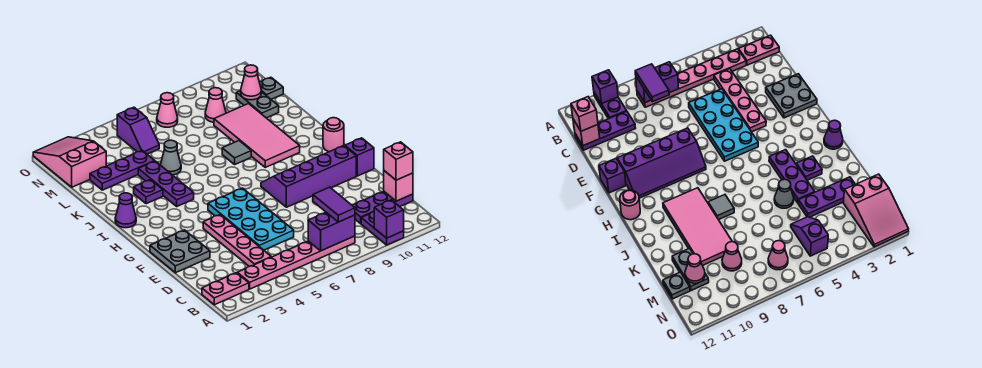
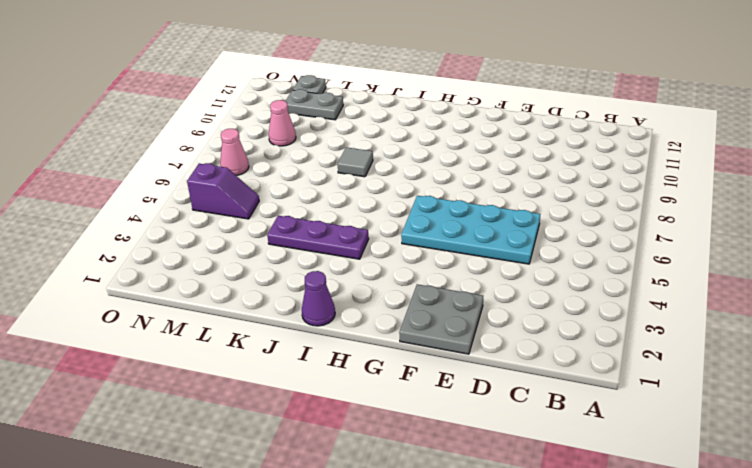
none -> purple 1x2 plate [361,212,404,245]
none -> pink 1x2 plate [202,273,249,305]
none -> pink 1x6 plate [237,236,355,289]

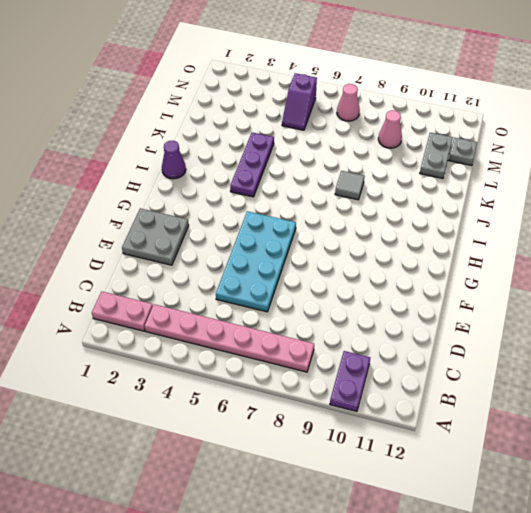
none -> pink 1x4 plate [203,215,271,266]
none -> purple 1x3 plate [352,191,413,224]
none -> purple 2x4 slope [261,146,356,207]

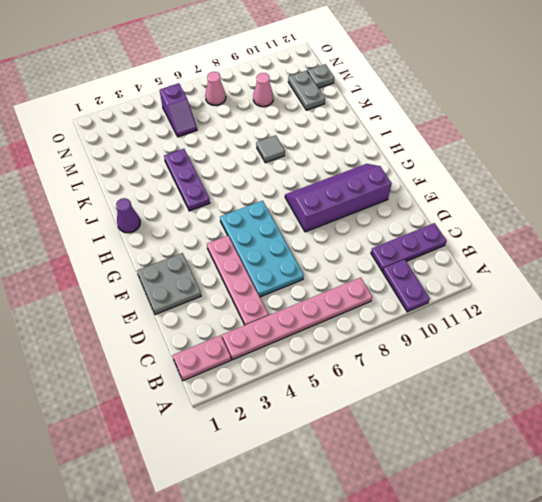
none -> purple 1x1 brick [345,138,374,176]
none -> pink 1x1 round brick [323,118,344,152]
none -> pink 2x4 tile [214,104,300,167]

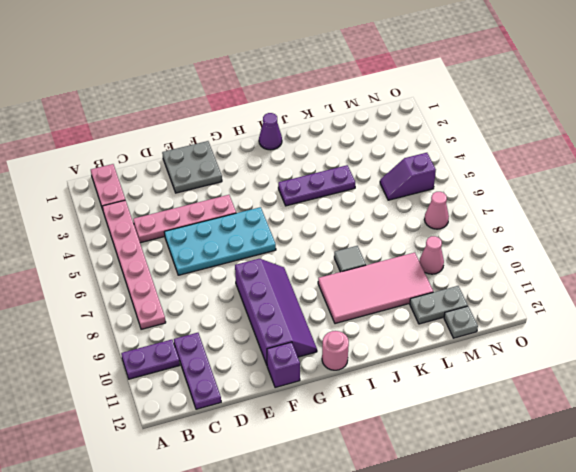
none -> purple 1x1 plate [134,180,163,204]
none -> grey 1x1 cone [160,140,181,175]
none -> purple 1x3 plate [90,150,154,190]

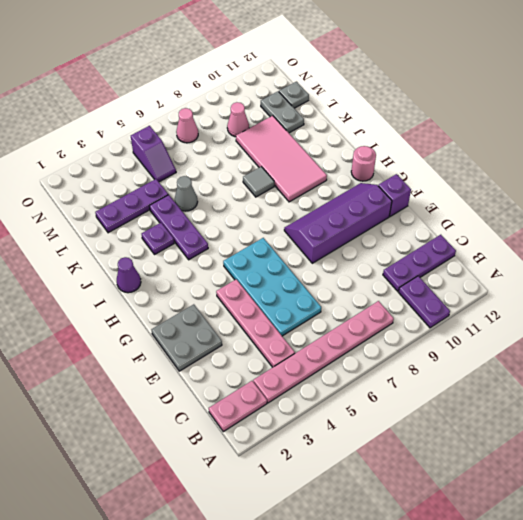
none -> pink 2x3 slope [33,137,106,187]
none -> purple 1x1 brick [374,200,404,238]
none -> purple 1x2 brick [308,212,355,251]

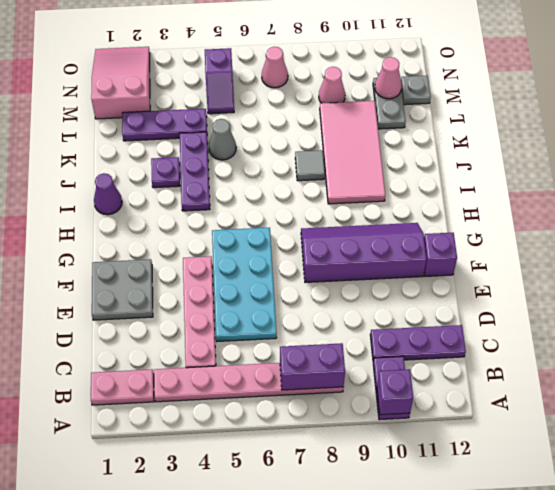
none -> pink 1x1 round brick [323,118,344,152]
none -> pink 1x1 brick [384,171,413,201]
none -> purple 1x2 tile [313,187,355,222]

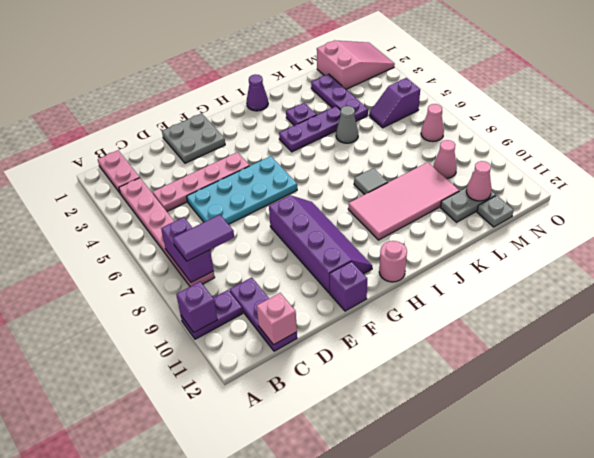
none -> pink 1x1 brick [384,142,413,180]

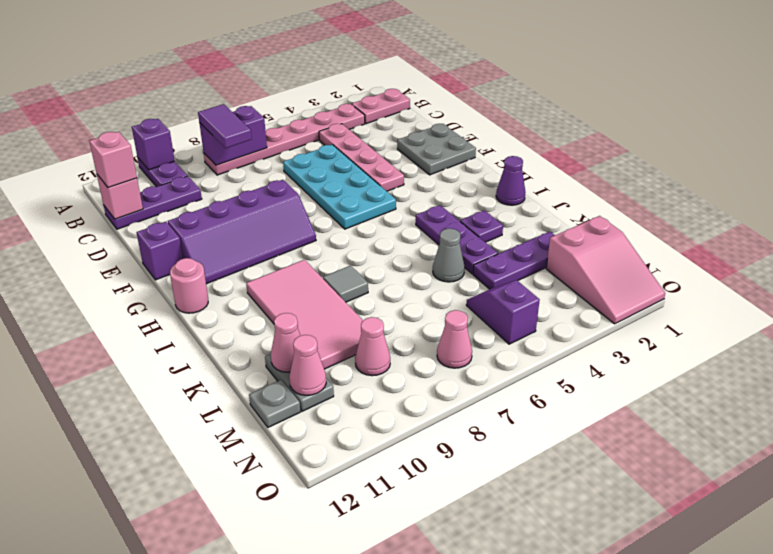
pink 1x1 cone [271,313,301,372] -> none

